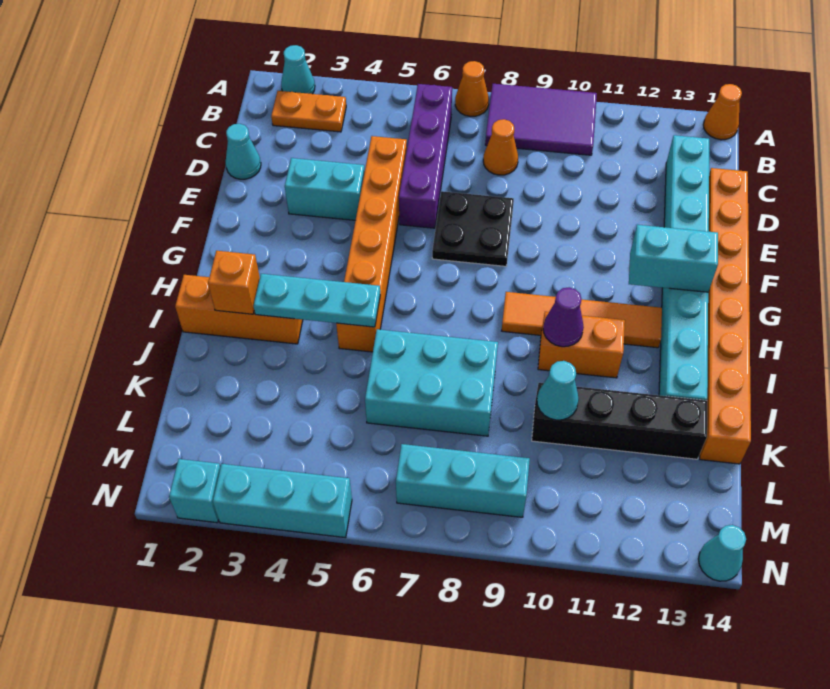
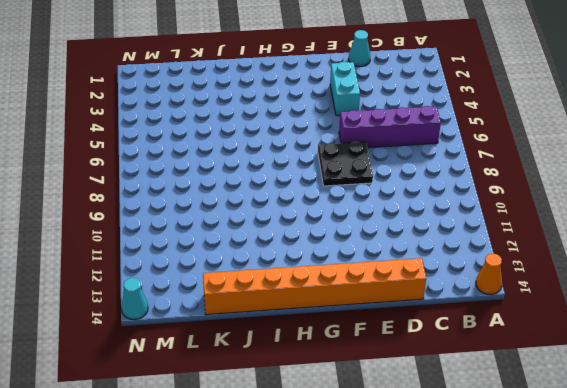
none -> cyan 1x1 cone [281,45,315,94]
none -> orange 1x1 cone [455,61,489,116]
none -> purple 2x3 tile [485,84,597,155]

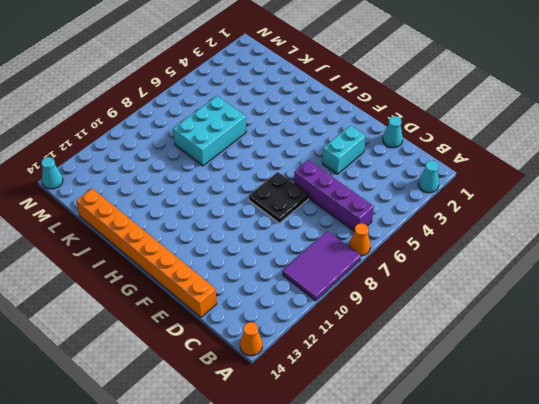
none -> orange 1x2 plate [271,91,346,132]
none -> orange 1x1 cone [483,119,518,175]
none -> cyan 1x8 brick [659,135,709,400]

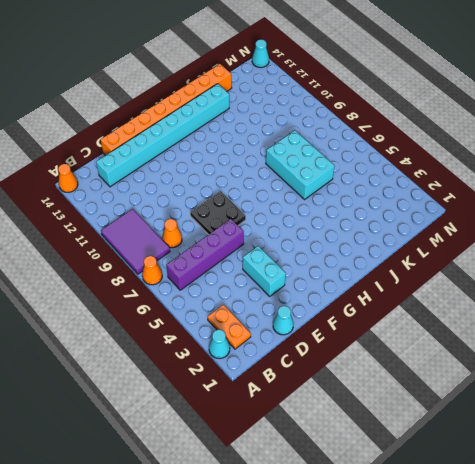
none -> orange 1x6 brick [336,136,407,352]
none -> orange 1x4 tile [502,292,662,348]
none -> orange 1x3 brick [175,275,303,344]

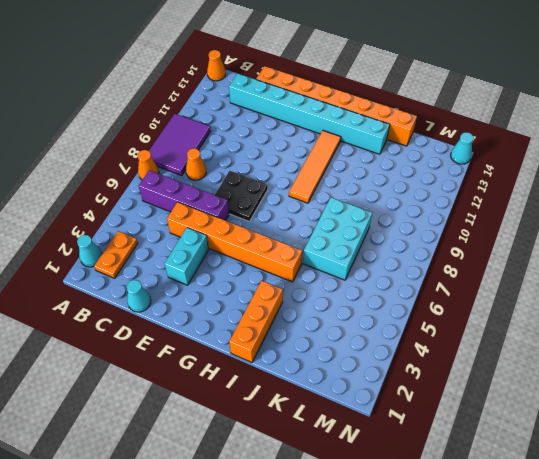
none -> orange 1x2 brick [538,312,625,378]
none -> black 1x4 brick [532,383,707,459]
none -> cyan 1x3 brick [396,444,530,517]

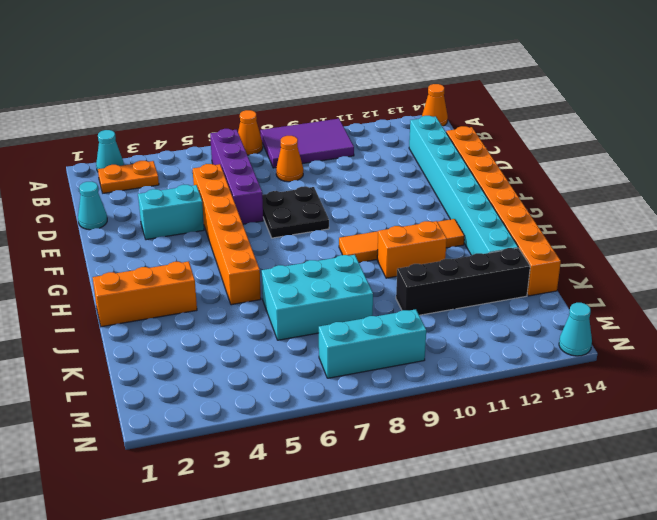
none -> cyan 1x1 brick [169,459,220,523]
none -> cyan 1x3 brick [213,464,352,538]
none -> cyan 1x2 brick [629,225,718,292]

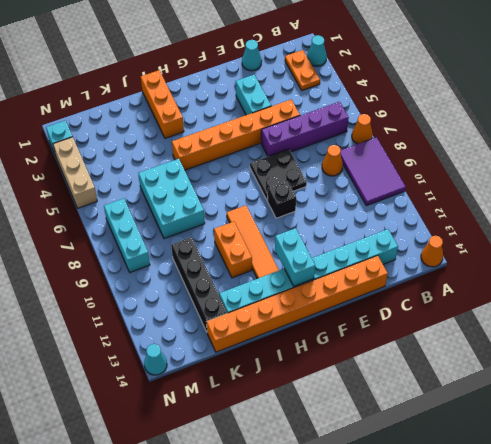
black 1x1 brick [267,181,296,218] -> none
tan 1x3 brick [53,137,97,208] -> cyan 1x3 brick [213,464,352,538]
none -> orange 1x1 brick [208,251,260,314]
none -> cyan 1x3 plate [253,274,380,327]
none -> purple 1x1 cone [543,287,584,347]

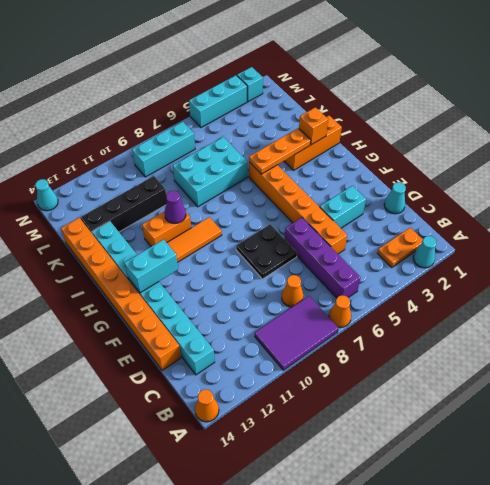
orange 1x3 plate [249,128,311,174] -> cyan 1x3 plate [253,274,380,327]
none -> cyan 1x1 cone [537,361,579,420]

